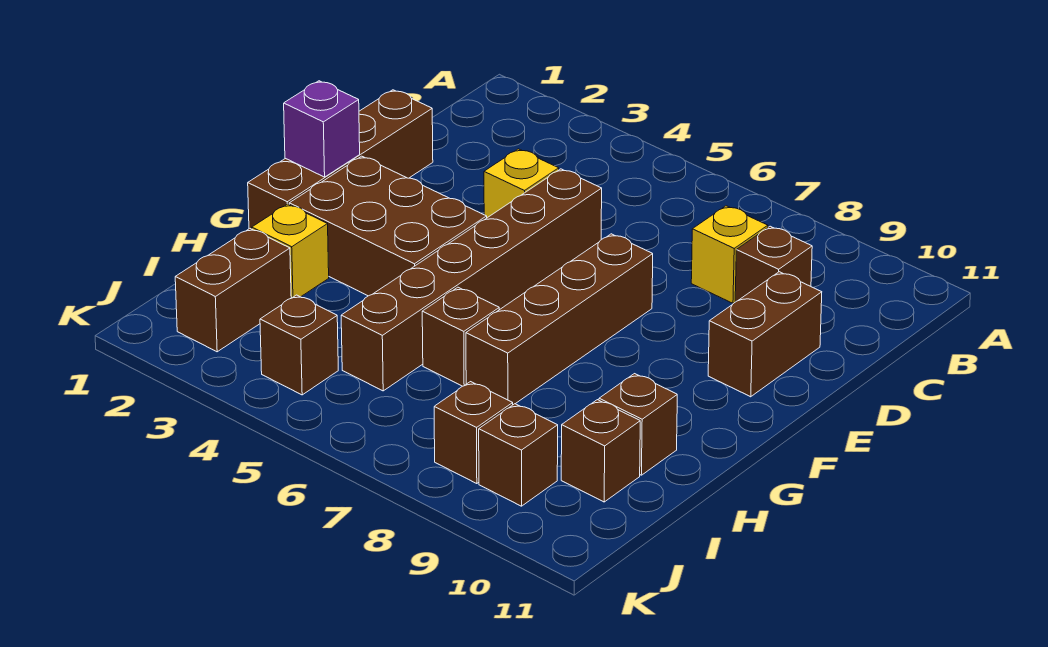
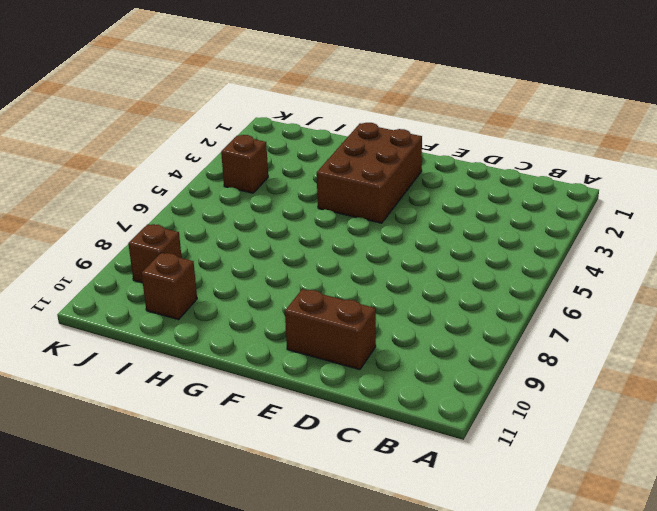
none -> yellow 1x1 brick [691,206,768,303]
none -> brown 1x1 brick [735,226,812,302]
none -> brown 1x4 brick [248,90,433,229]

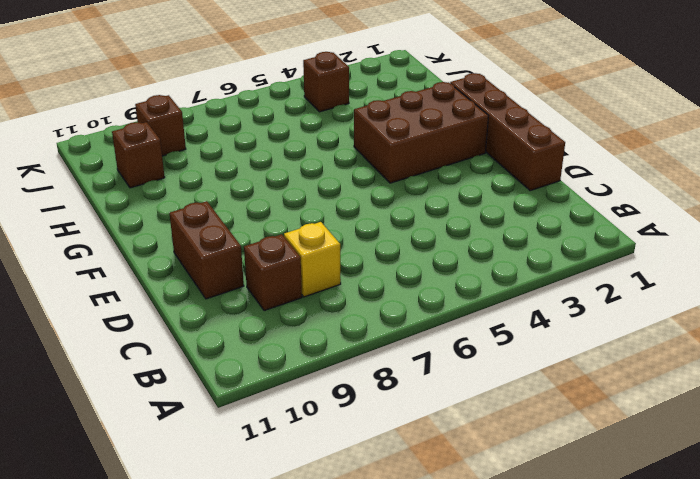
none -> yellow 1x1 brick [484,149,559,218]
none -> brown 1x6 brick [341,169,602,391]
none -> brown 1x4 brick [466,234,653,405]

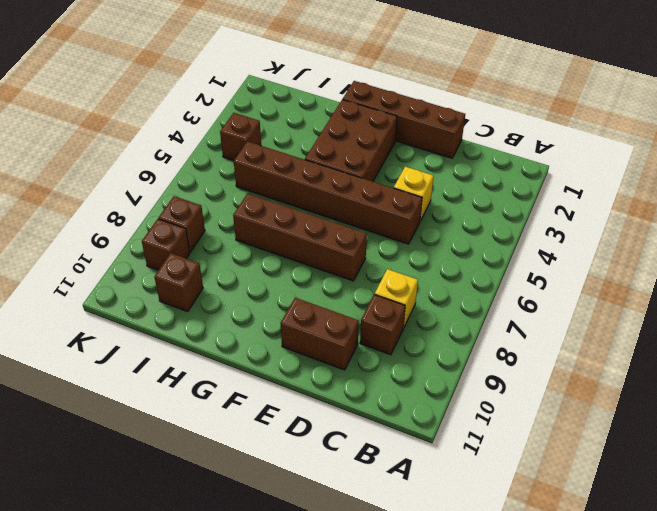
none -> yellow 1x1 brick [252,204,329,298]
none -> brown 1x1 brick [422,287,499,386]
none -> brown 1x1 brick [599,374,677,475]

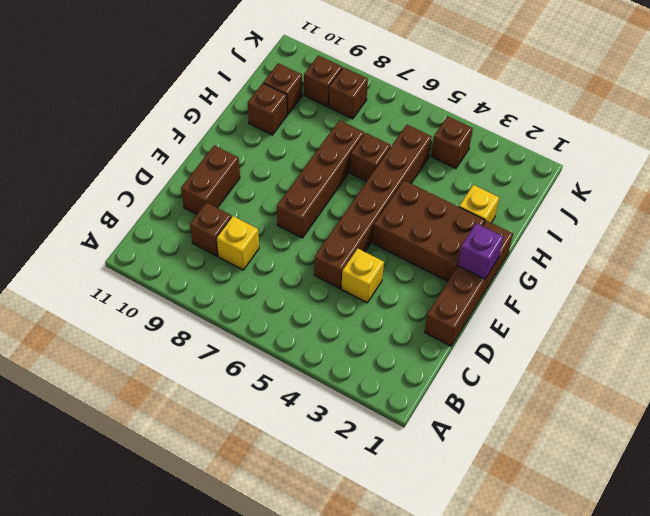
none -> brown 1x2 brick [175,229,291,352]

